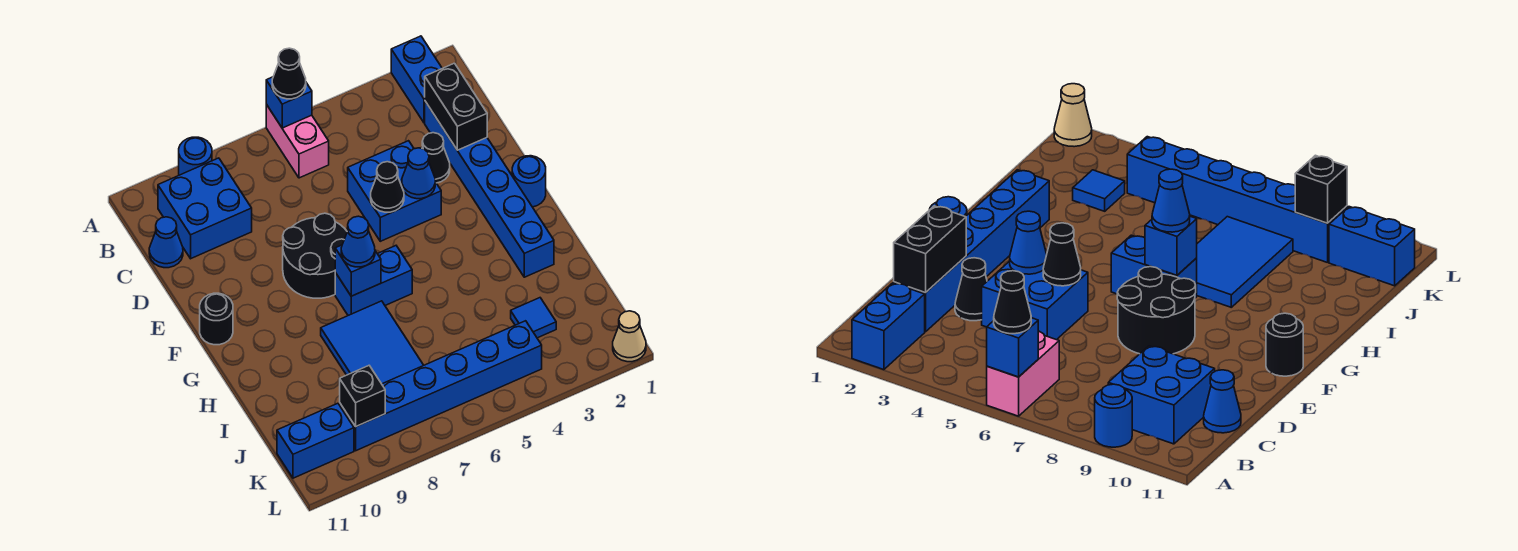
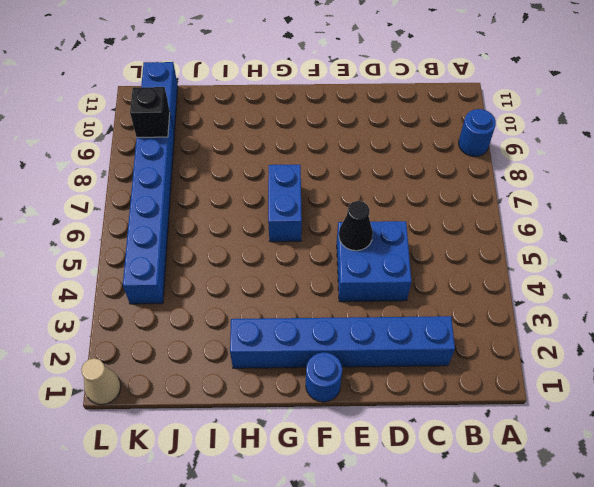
none -> blue 1x2 brick [391,36,442,123]
none -> pink 1x2 brick [266,105,329,178]
none -> blue 2x2 brick [158,158,252,259]

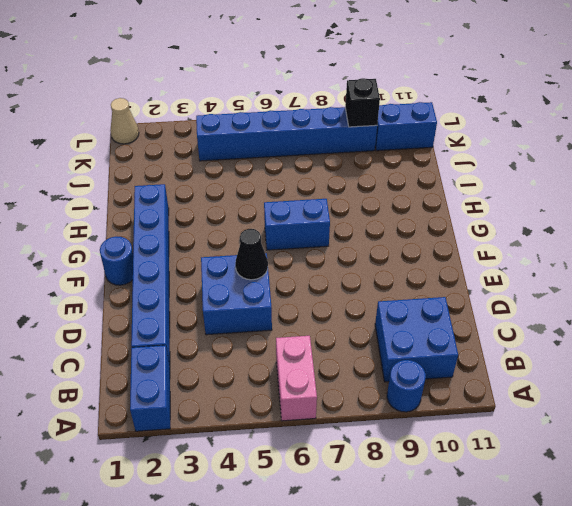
none -> blue 1x1 cone [149,217,183,268]
none -> black 1x1 cone [422,133,450,183]
none -> black 2x2 round brick [283,213,347,298]

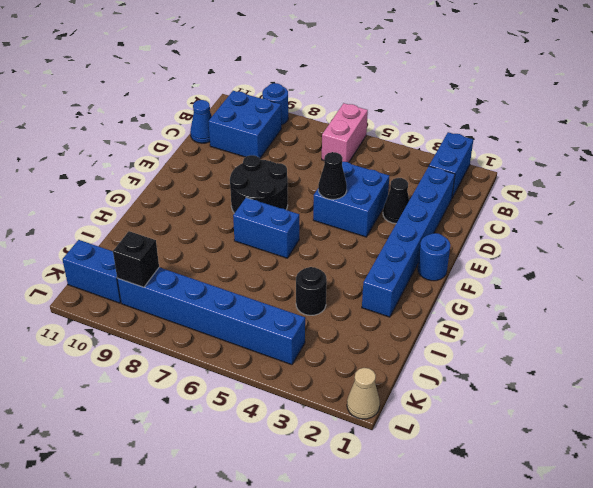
black 1x1 round brick [296,267,327,315] -> black 1x1 round brick moved to [200,293,233,345]
none -> blue 2x3 tile [321,301,424,384]
none -> blue 1x1 tile [511,298,556,338]
none -> blue 1x1 brick [266,77,312,128]

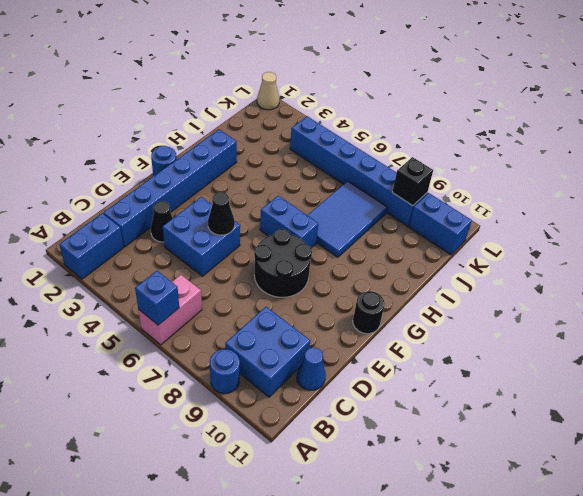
none -> blue 1x1 tile [511,298,556,338]
none -> black 1x2 brick [425,63,487,150]
none -> blue 1x1 cone [402,148,435,199]

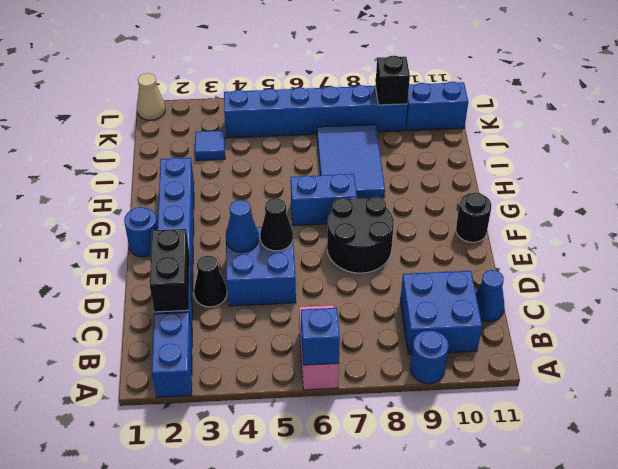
none -> blue 1x1 brick [335,245,381,296]
none -> black 1x1 cone [272,48,306,99]
none -> blue 1x1 cone [341,216,375,267]

